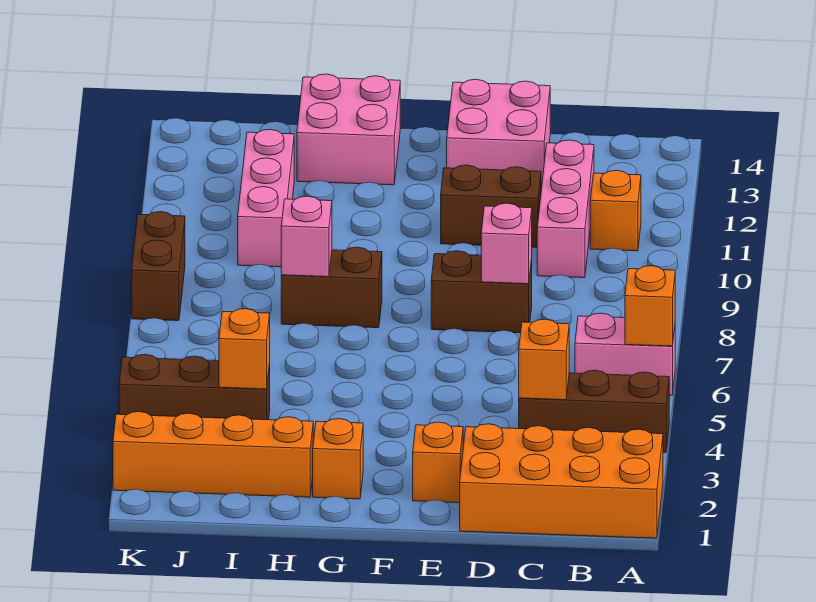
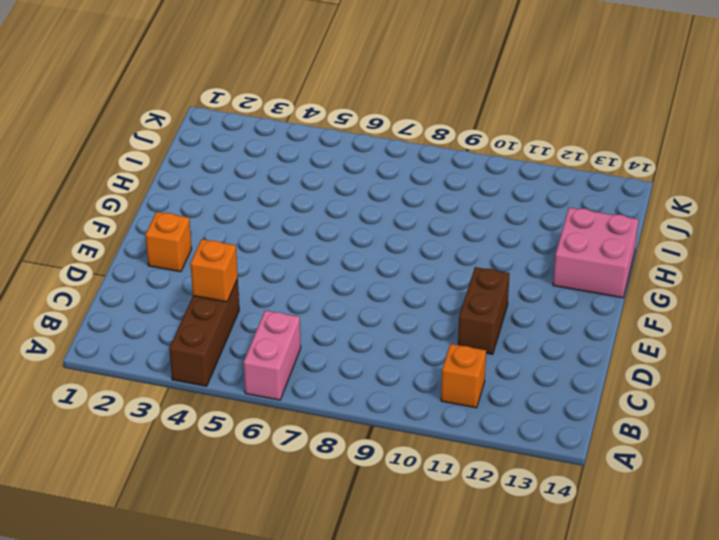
none -> orange 2x4 brick [460,424,663,538]
none -> pink 1x3 brick [537,140,594,278]
none -> brown 1x2 brick [431,251,532,333]

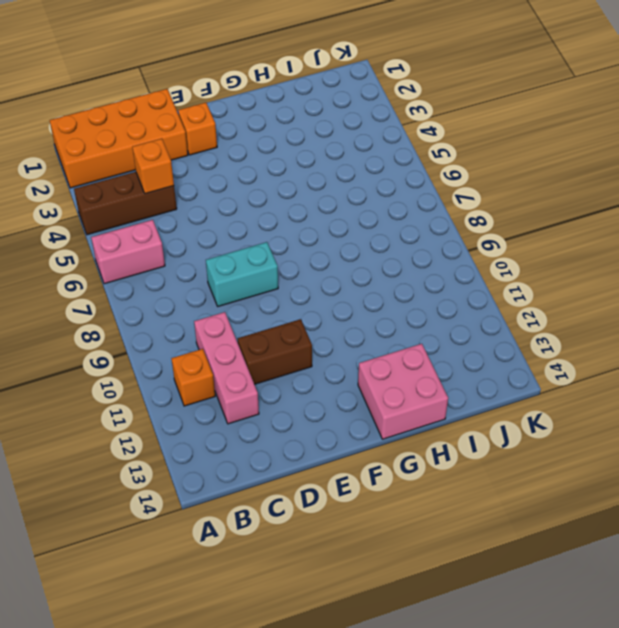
cyan 1x2 brick [206,242,278,306] -> brown 1x2 brick [431,251,532,333]
none -> pink 2x2 brick [447,79,550,189]
none -> orange 1x1 brick [313,419,363,499]
none -> brown 1x2 brick [281,247,382,328]

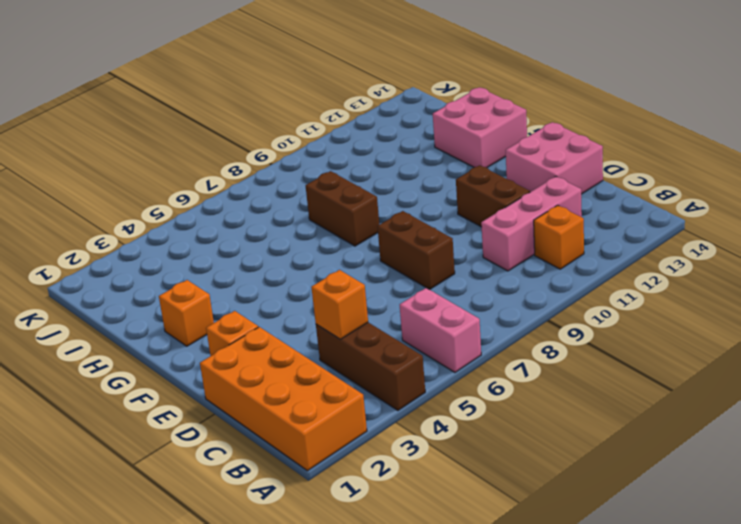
none -> orange 1x4 brick [113,412,313,497]
none -> brown 1x3 brick [119,354,270,420]
none -> pink 1x3 brick [238,129,294,267]

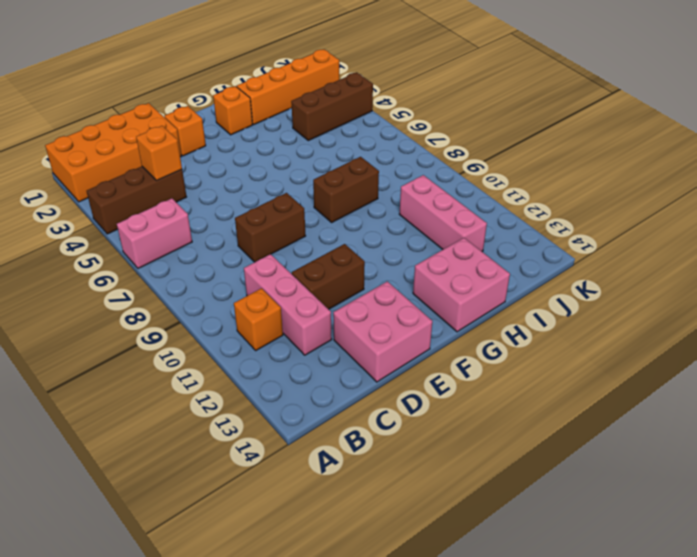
none -> brown 1x2 brick [132,212,185,321]
none -> orange 1x1 brick [625,266,675,346]
none -> pink 1x1 brick [481,203,532,284]

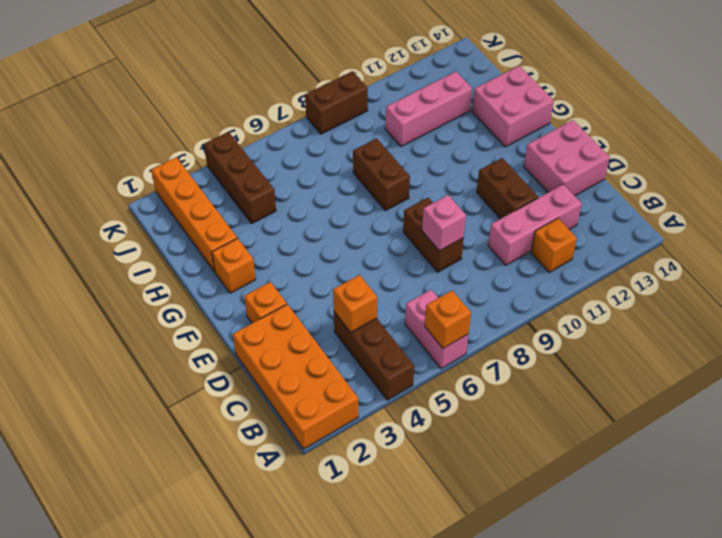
none -> pink 1x1 brick [281,196,332,277]
none -> orange 1x1 brick [219,309,270,389]

